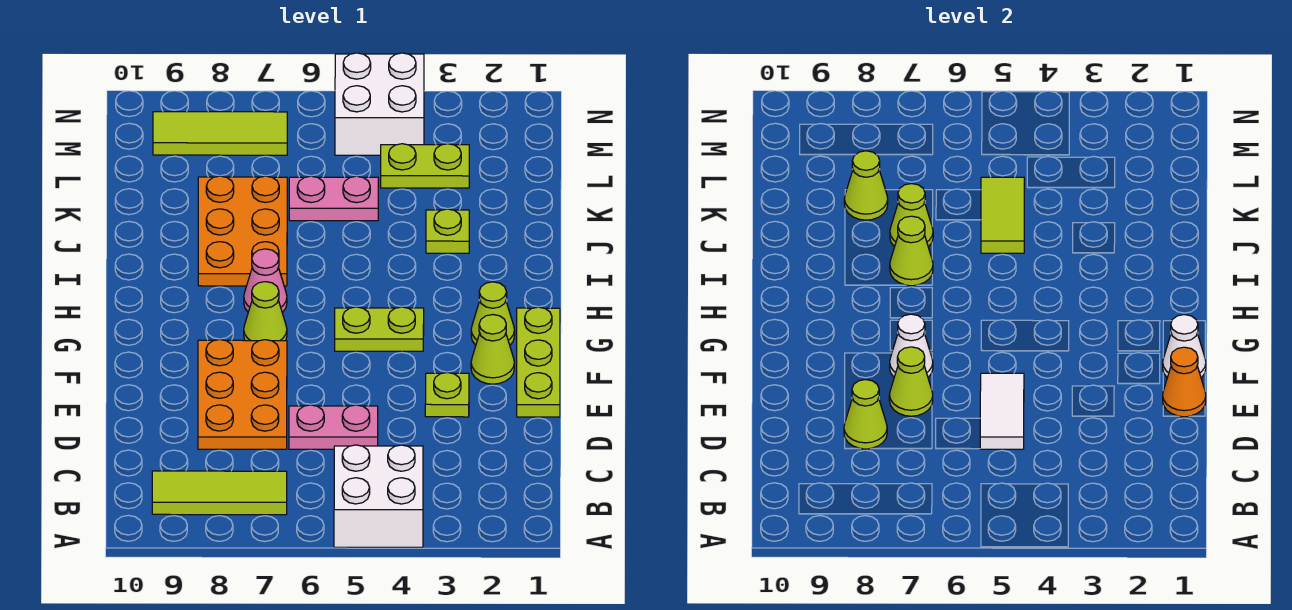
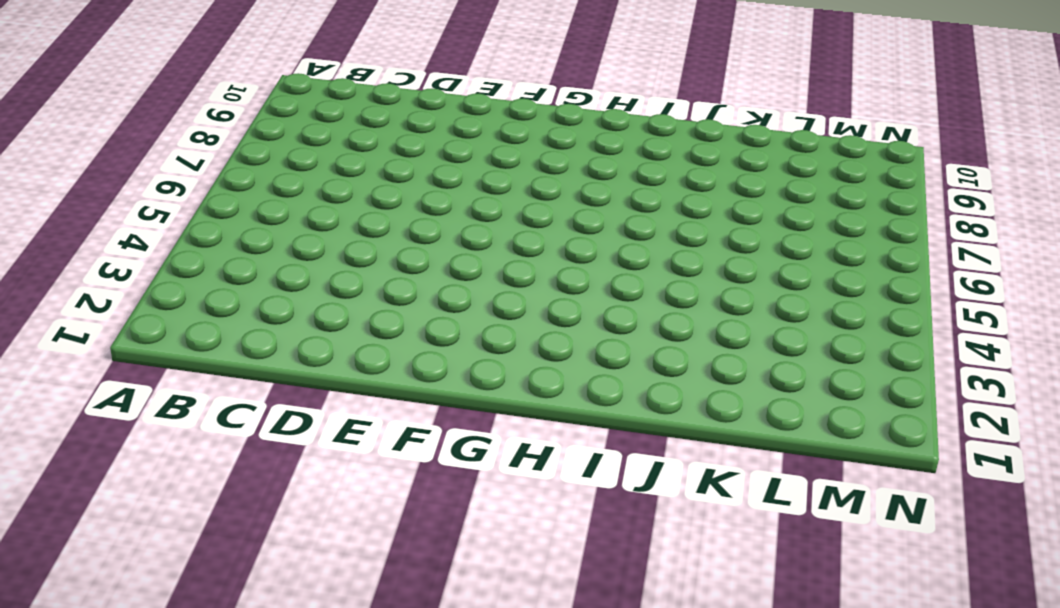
none -> white 2x2 brick [334,445,423,547]
none -> lime 1x3 tile [152,471,287,515]
none -> pink 1x2 plate [289,405,378,449]

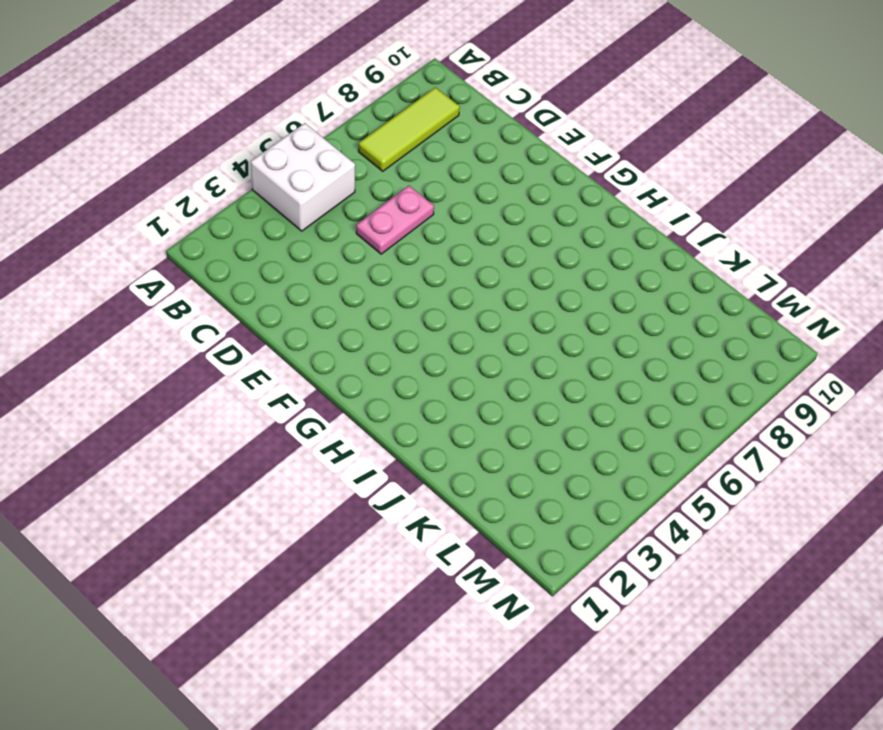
none -> orange 2x3 plate [198,340,287,449]
none -> lime 1x3 plate [517,307,560,417]
none -> lime 1x1 plate [425,373,469,417]

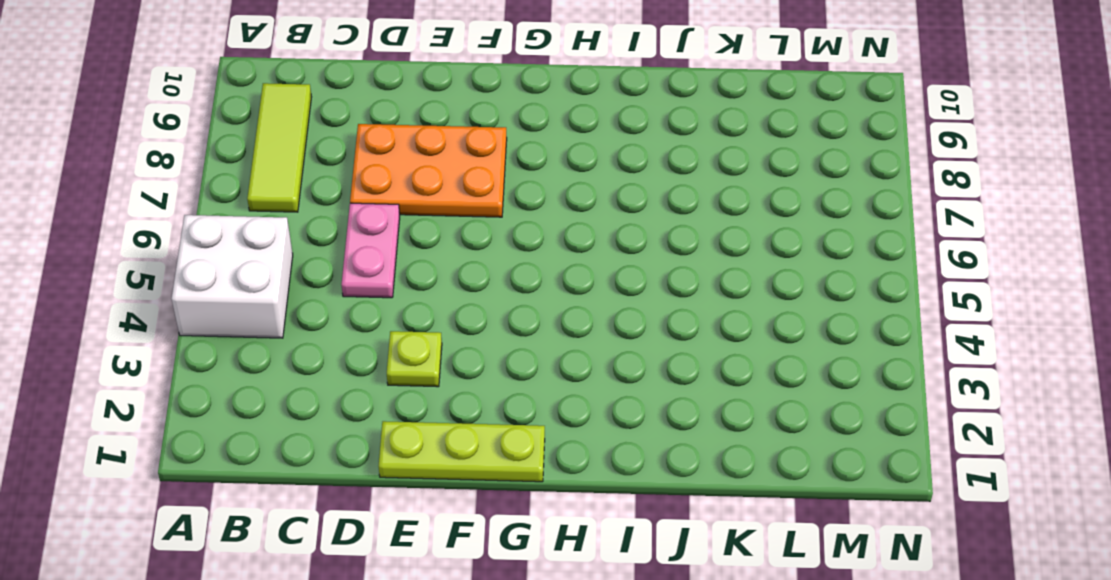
none -> lime 1x1 cone [471,315,514,384]
none -> lime 1x1 cone [471,282,515,345]
none -> lime 1x2 plate [335,307,424,351]

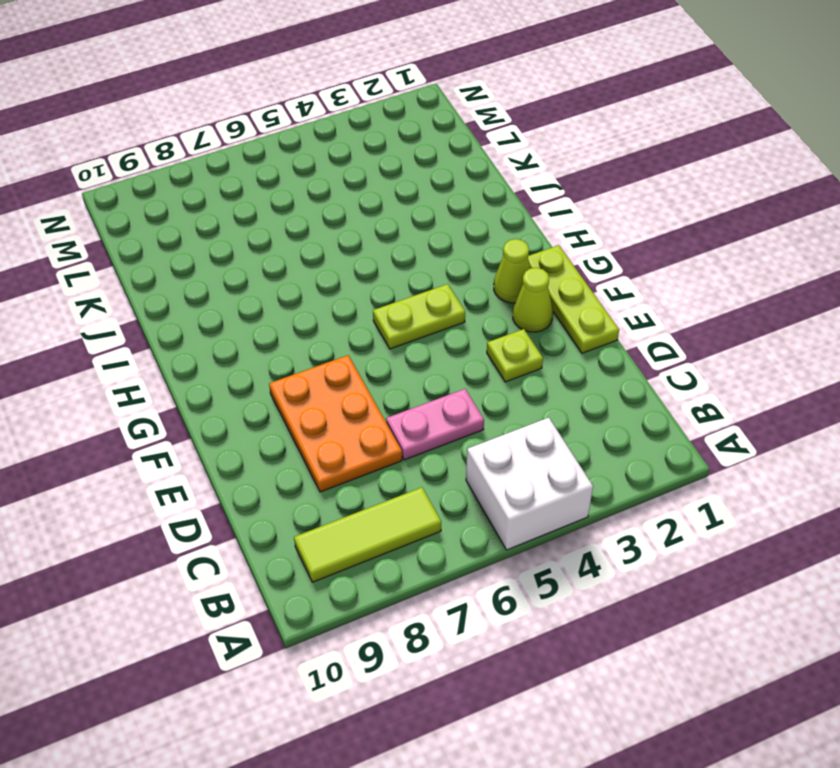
none -> lime 1x1 cone [244,282,287,341]
none -> pink 1x1 cone [244,249,287,312]
none -> orange 2x3 plate [198,176,287,286]

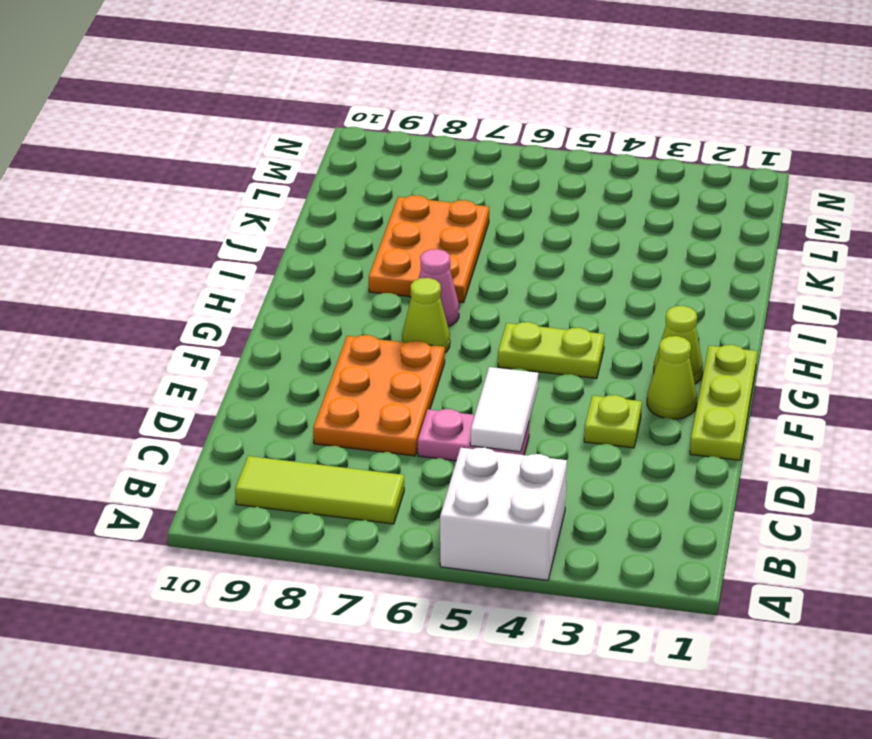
none -> lime 1x1 plate [426,209,469,253]
none -> pink 1x2 plate [289,176,378,221]
none -> lime 1x2 plate [381,144,469,188]

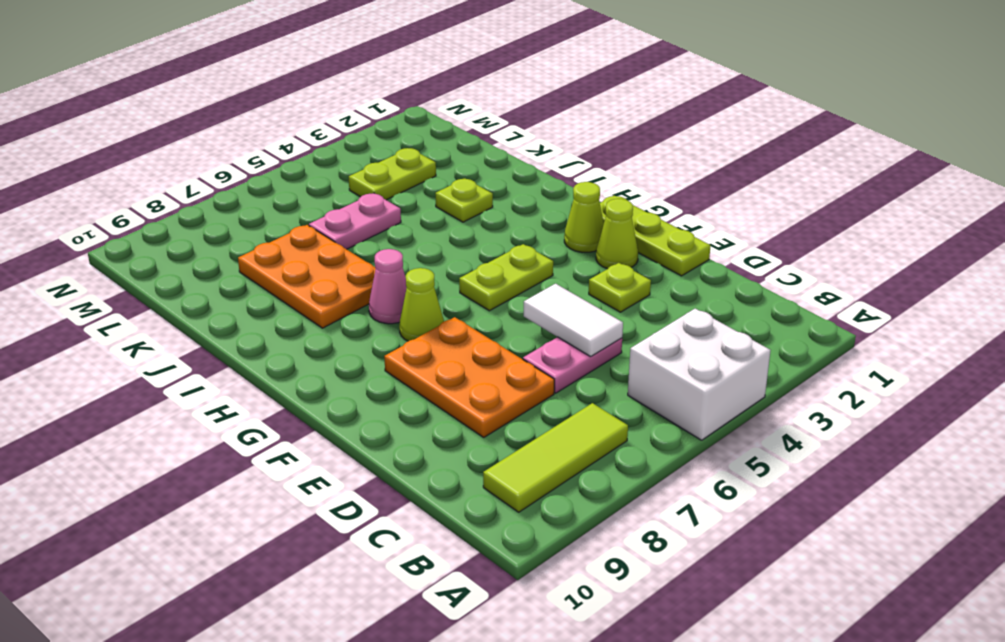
none -> white 2x2 brick [335,53,424,155]
none -> lime 1x3 tile [153,112,287,155]
none -> lime 1x1 cone [844,380,887,449]

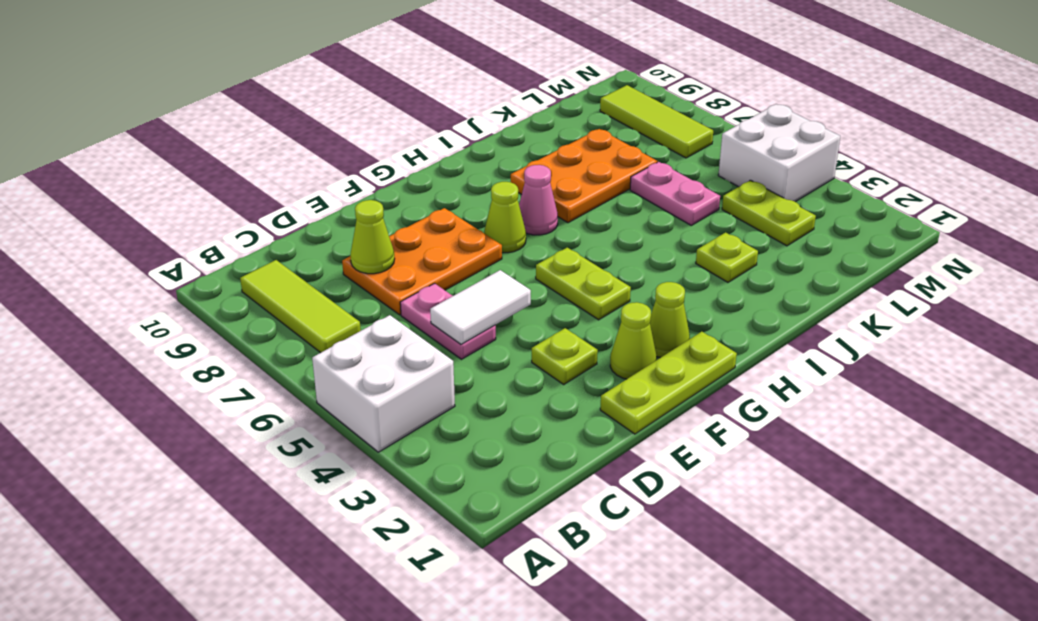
none -> orange 1x1 cone [1163,347,1206,417]
none -> lime 1x1 cone [889,347,933,416]
none -> white 1x1 cone [1163,315,1206,378]

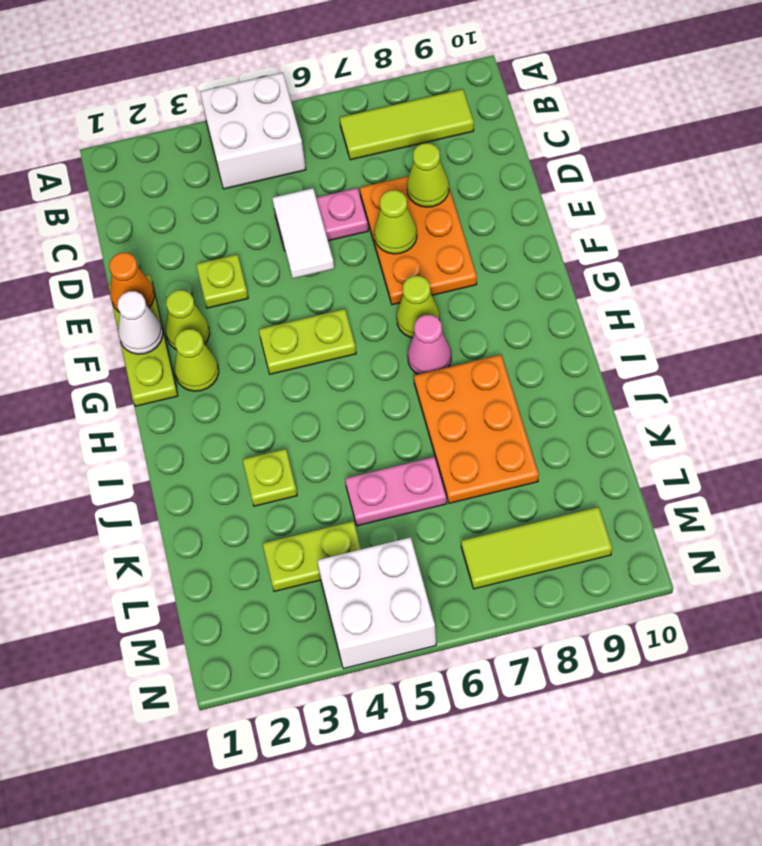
none -> white 1x1 cone [890,314,933,377]
none -> lime 1x1 cone [890,216,933,286]
none -> lime 1x2 tile [981,177,1024,253]

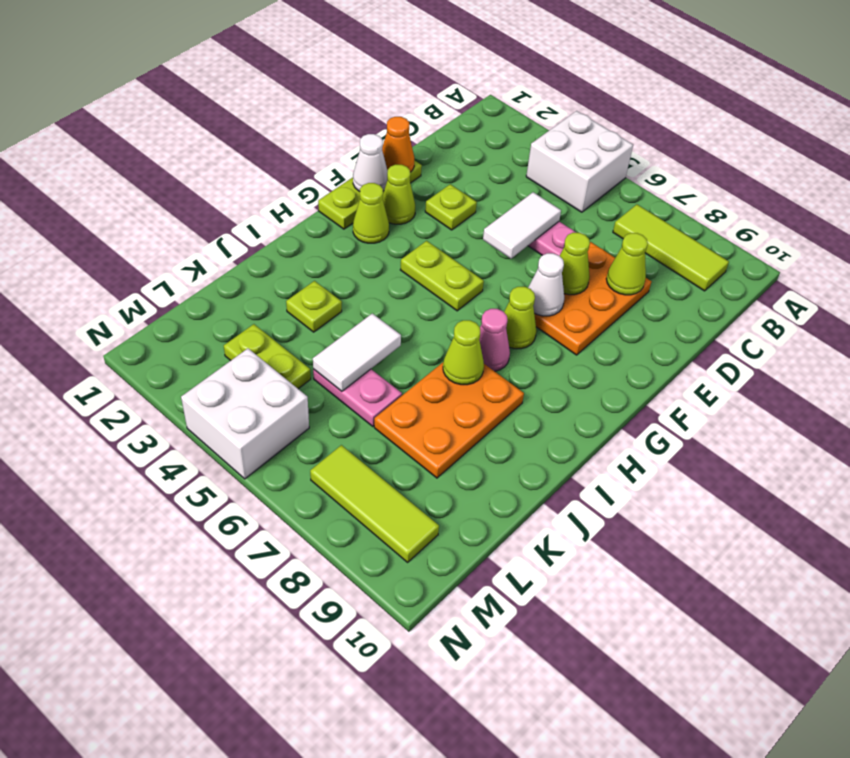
white 1x2 tile [313,313,401,391] -> lime 1x2 tile [981,177,1024,253]
none -> lime 1x1 cone [890,184,933,247]
none -> lime 1x1 cone [844,151,888,220]

